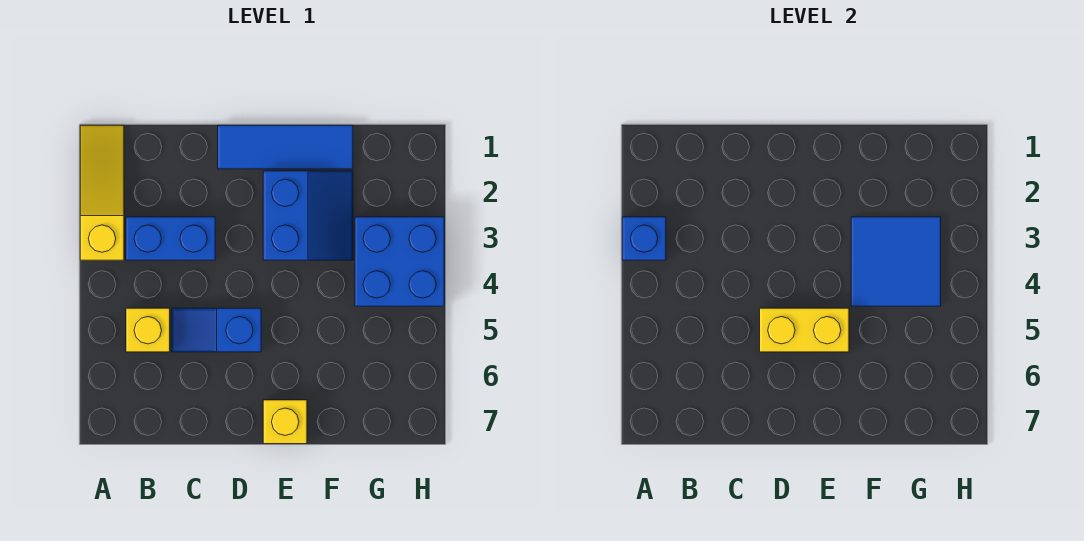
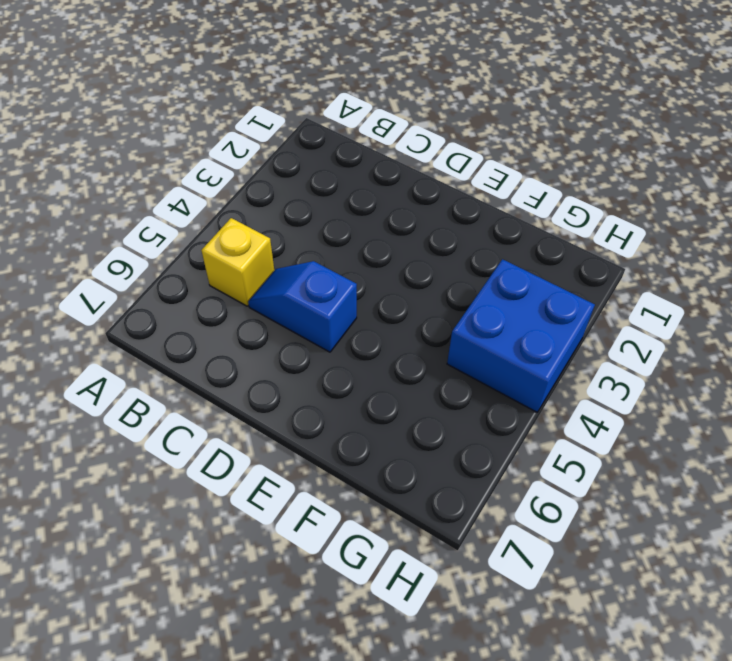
none -> yellow 1x3 slope [80,125,124,260]
none -> blue 1x2 brick [126,217,215,260]

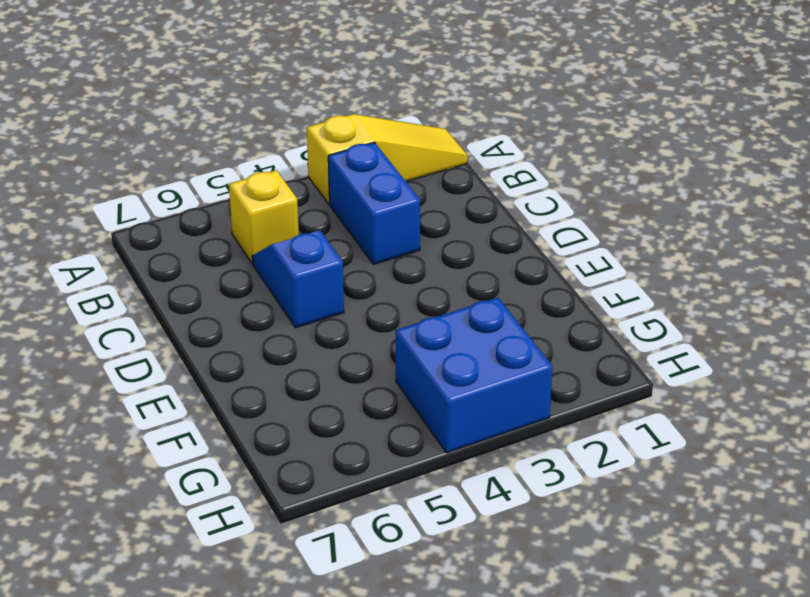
none -> blue 1x3 tile [218,125,353,169]
none -> blue 2x2 slope [263,171,353,260]

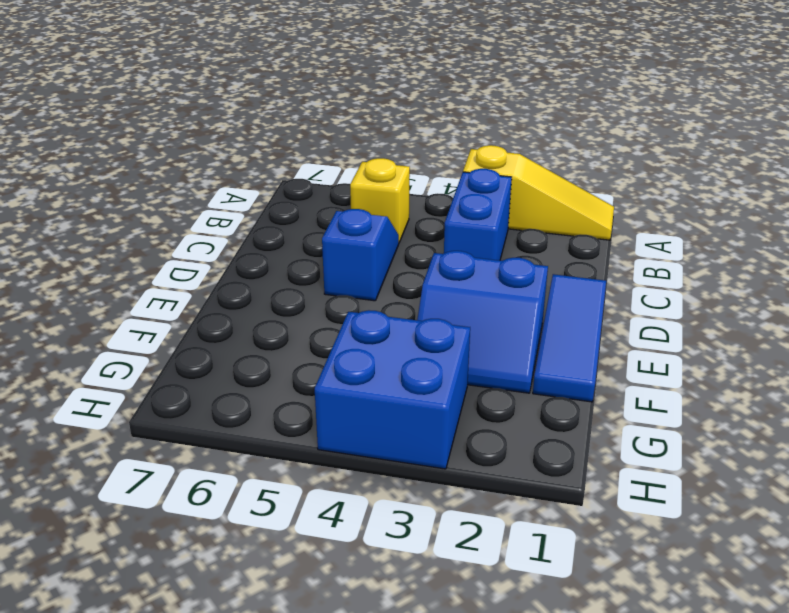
none -> yellow 1x1 brick [263,400,307,444]
none -> blue 1x1 brick [622,217,666,260]

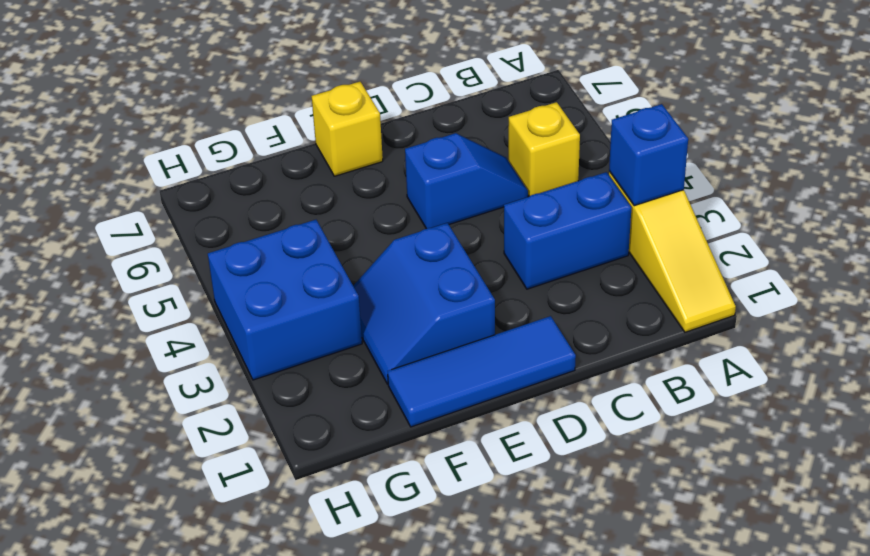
none -> yellow 1x2 brick [760,308,849,352]
none -> blue 2x2 tile [851,217,941,306]

